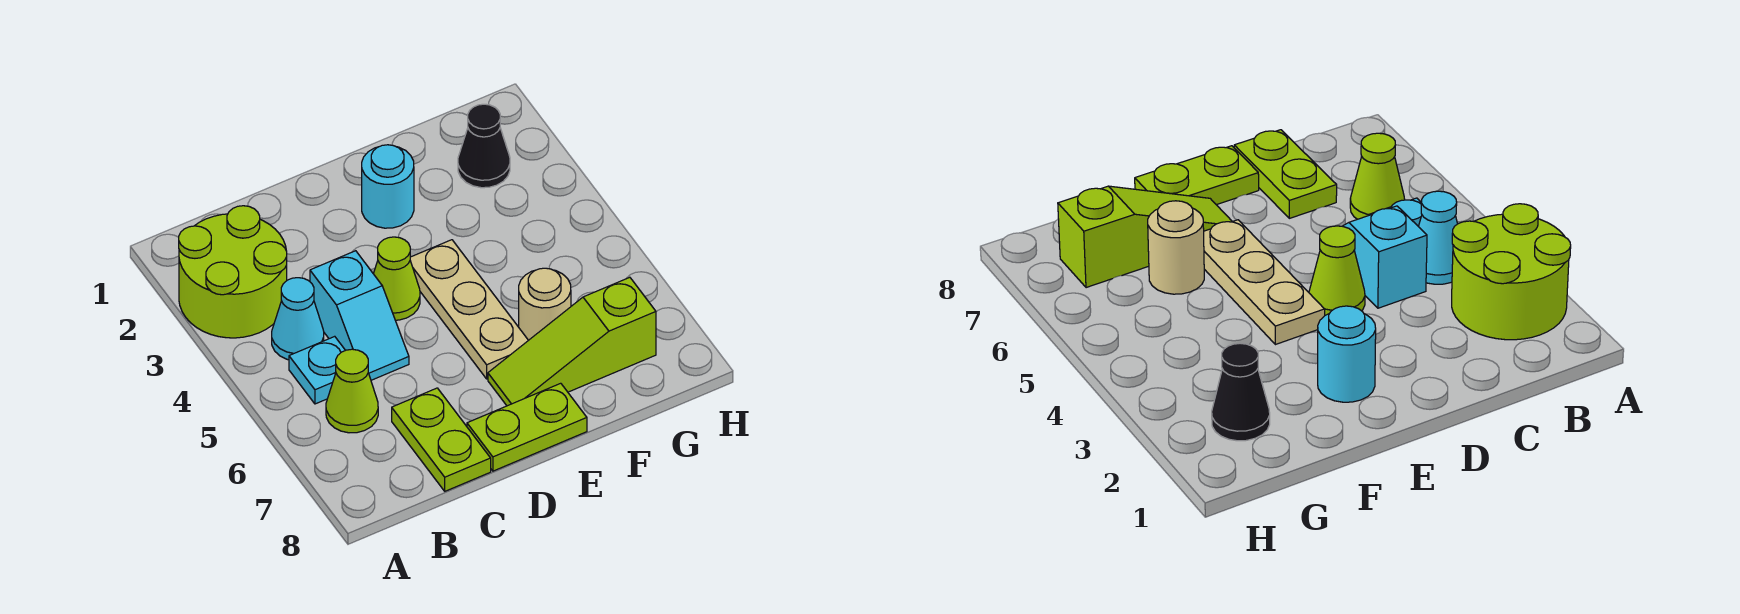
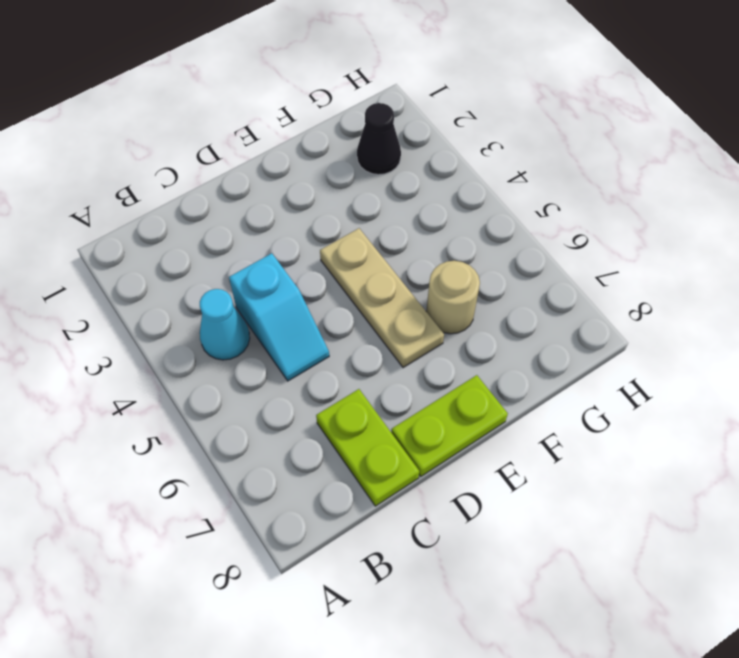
none -> lime 2x2 round brick [179,206,287,338]
none -> cyan 1x1 plate [289,336,345,404]
none -> lime 1x1 cone [326,349,378,433]

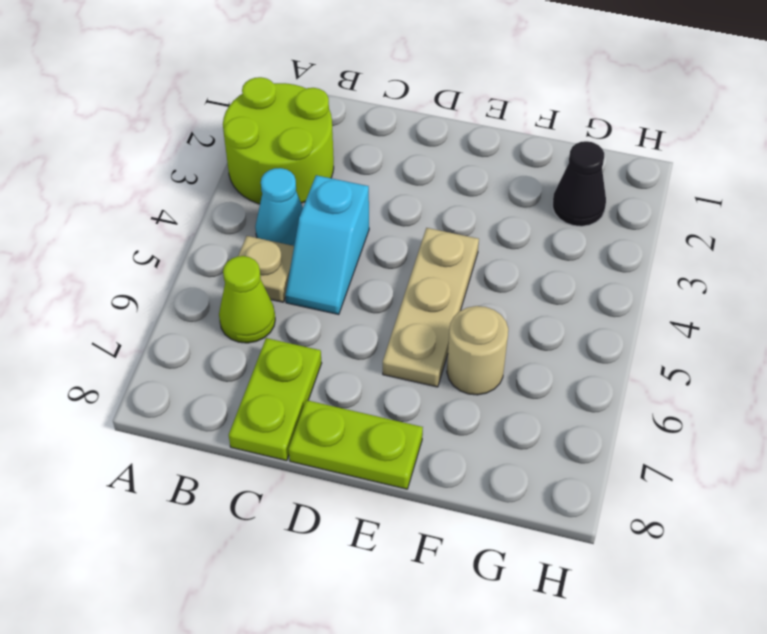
tan 1x1 plate [238,236,294,302] -> cyan 1x1 plate [289,336,345,404]
none -> lime 1x1 cone [373,237,420,320]
none -> cyan 1x1 round brick [362,145,414,228]
none -> lime 1x3 slope [488,277,656,406]

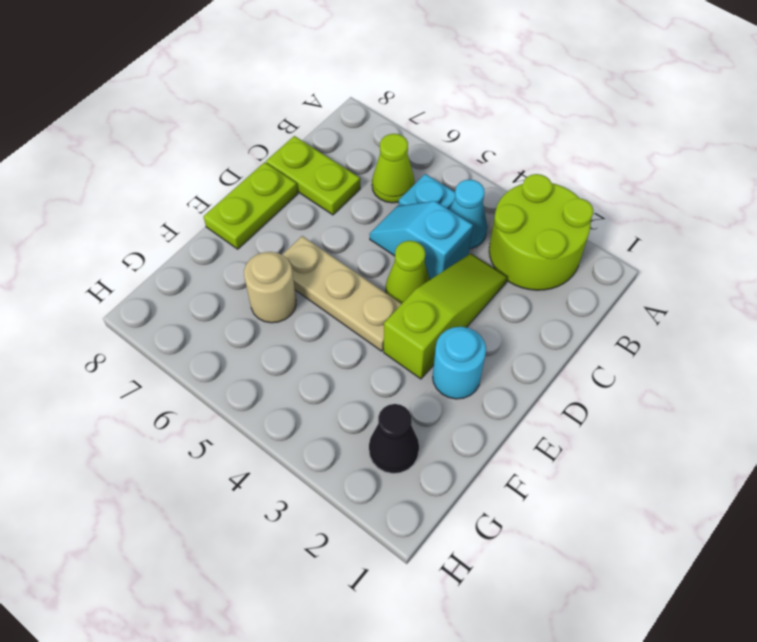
lime 1x3 slope [384,253,507,379] -> lime 1x3 slope moved to [488,277,656,406]

